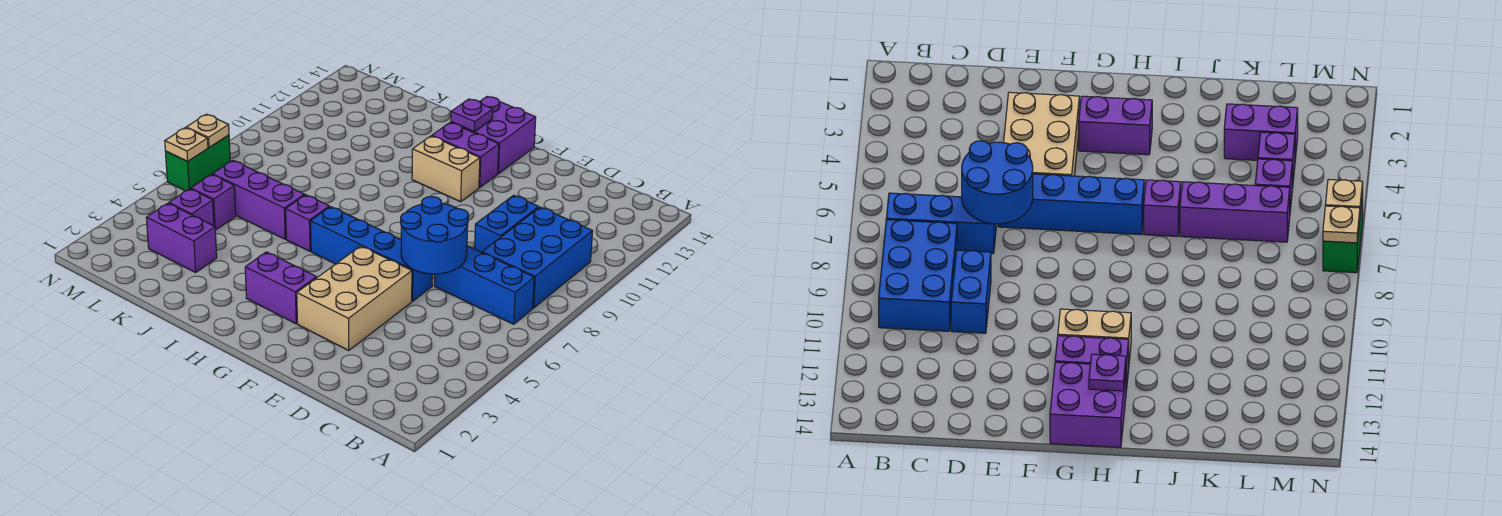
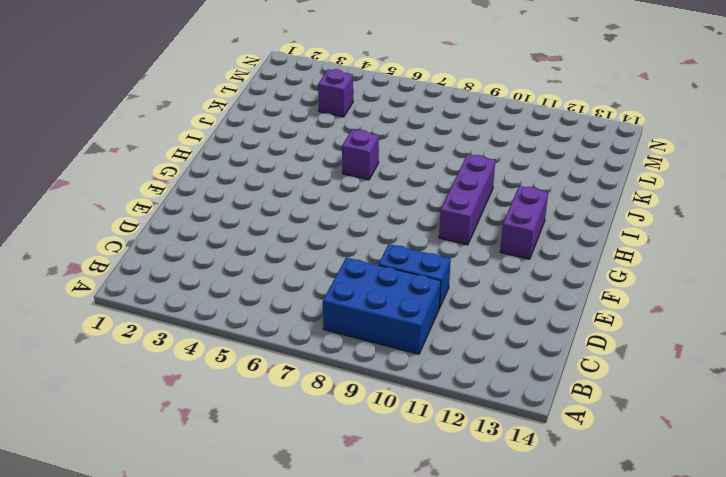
purple 1x3 brick [439,154,495,245] -> purple 1x3 brick moved to [213,161,305,239]
none -> blue 1x3 brick [434,246,534,324]
none -> tan 2x3 brick [297,246,412,350]
none -> blue 1x4 brick [311,207,432,301]

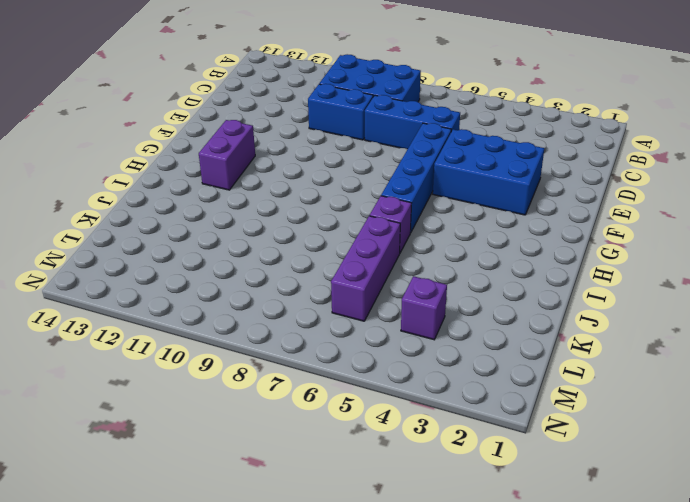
blue 1x3 brick [365,95,460,149] -> blue 1x3 brick turned to [434,246,534,324]
blue 2x3 brick [433,129,544,215] -> tan 2x3 brick [297,246,412,350]
none -> purple 1x2 brick [245,252,317,324]
none -> tan 1x2 brick [412,136,480,202]
none -> purple 2x2 brick [451,96,536,174]

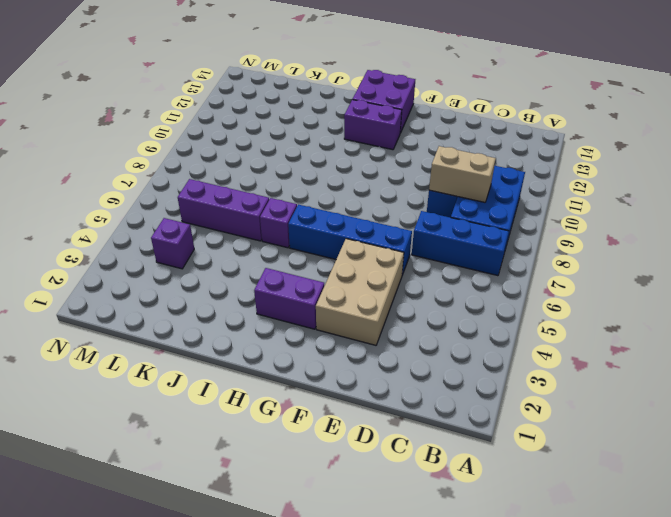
tan 1x2 brick [429,146,496,202] -> tan 1x2 brick moved to [412,136,480,202]
none -> purple 1x2 brick [146,203,217,272]
none -> purple 1x1 brick [191,175,236,230]
none -> green 1x2 brick [165,135,230,191]

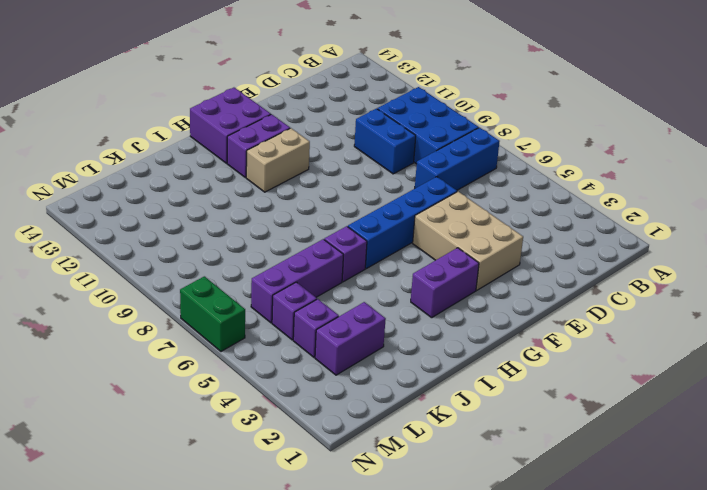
none -> blue 2x2 round brick [401,197,469,274]
none -> purple 1x1 plate [451,99,493,132]
none -> tan 1x1 plate [165,128,208,161]

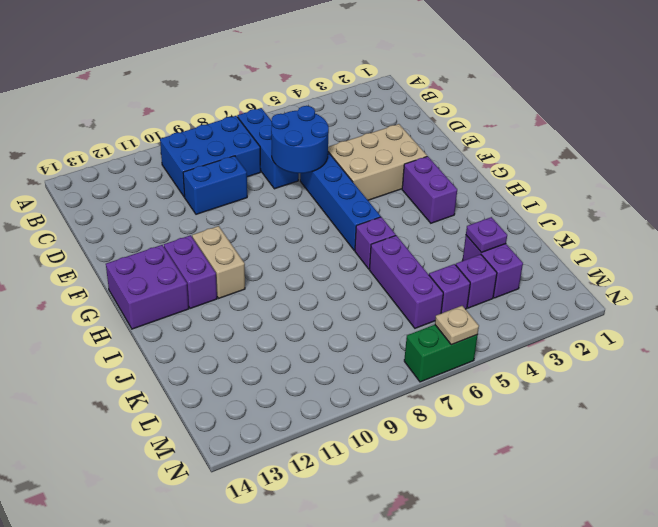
purple 1x1 plate [466,217,507,252] -> purple 1x1 plate moved to [451,99,493,132]
none -> tan 1x1 plate [186,114,229,147]

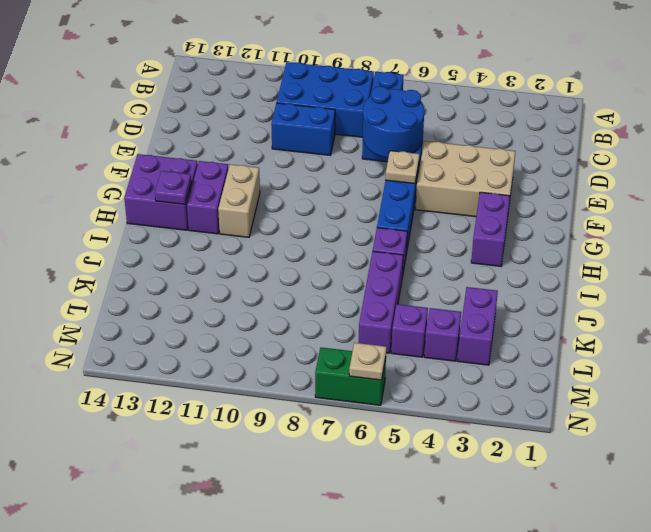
tan 1x1 plate [386,151,419,184] -> tan 1x1 plate moved to [186,114,229,147]

